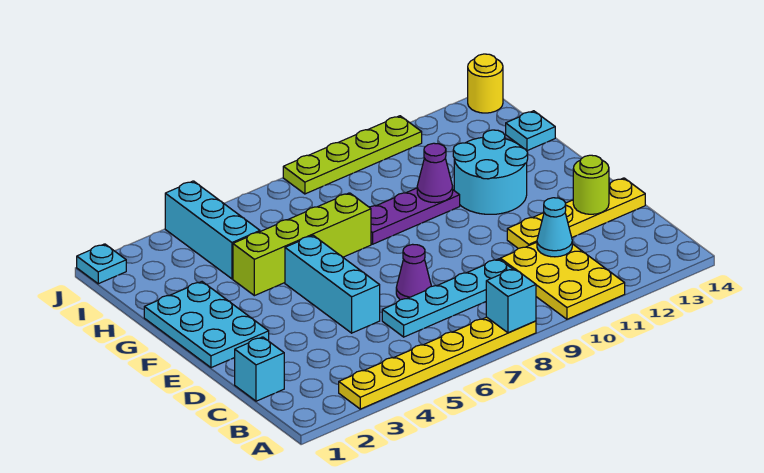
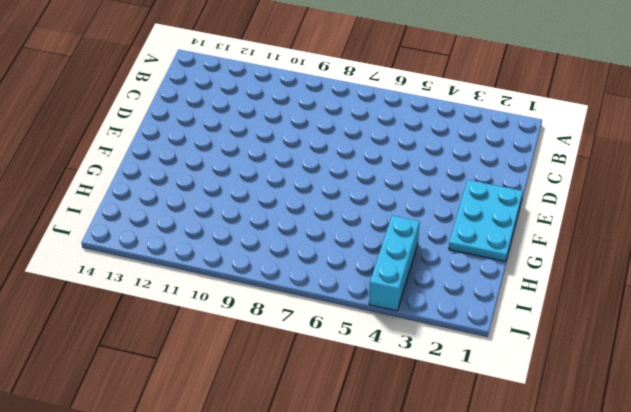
none -> yellow 1x6 plate [339,317,536,409]
none -> yellow 2x3 plate [500,242,625,319]
none -> cyan 1x1 brick [235,337,284,401]

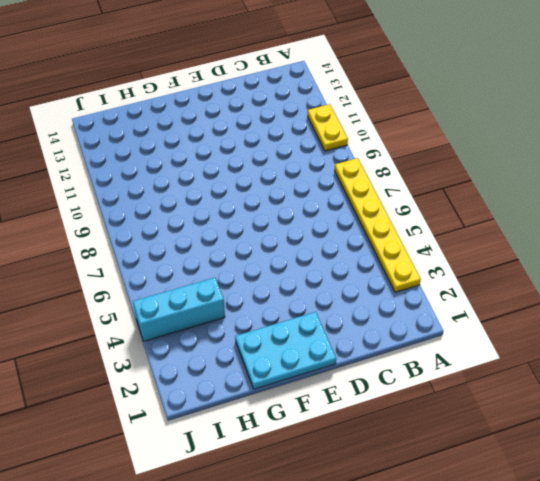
yellow 1x2 plate [308,104,348,151] -> yellow 2x3 plate [500,242,625,319]
none -> cyan 1x1 brick [235,337,284,401]
none -> cyan 1x4 plate [382,259,512,337]
none -> cyan 1x3 brick [285,235,380,333]

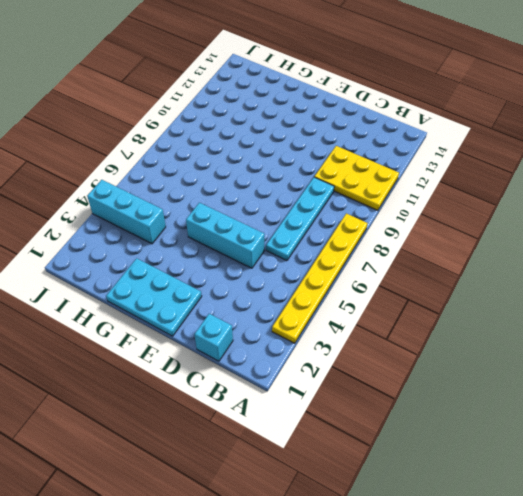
none -> purple 1x1 cone [396,244,431,300]
none -> yellow 1x4 plate [507,178,645,248]
none -> cyan 2x2 round brick [453,130,528,214]

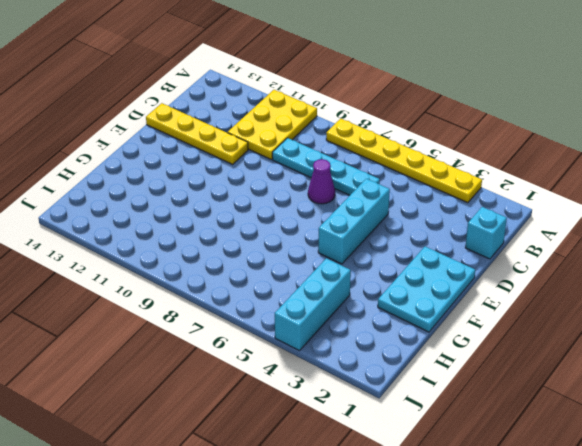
none -> cyan 2x2 round brick [453,130,528,214]
none -> lime 1x4 brick [233,193,371,296]
none -> purple 1x3 plate [369,188,460,244]

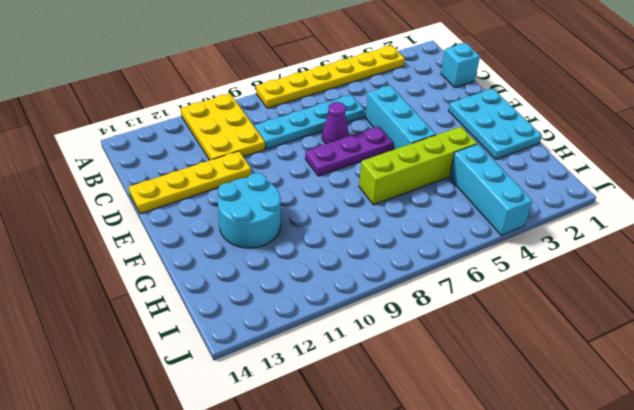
purple 1x3 plate [305,127,393,176] -> purple 1x3 plate moved to [369,188,460,244]
none -> cyan 1x1 plate [506,111,555,151]
none -> cyan 1x1 plate [77,244,126,284]
none -> lime 1x4 plate [283,116,422,194]

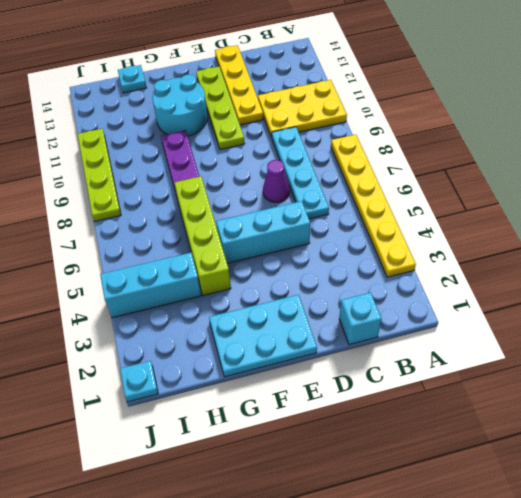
lime 1x4 plate [196,67,245,150] -> none
none -> yellow 1x1 round brick [468,54,503,113]
none -> cyan 1x1 brick [486,268,536,333]
none -> cyan 1x1 cone [537,198,572,257]

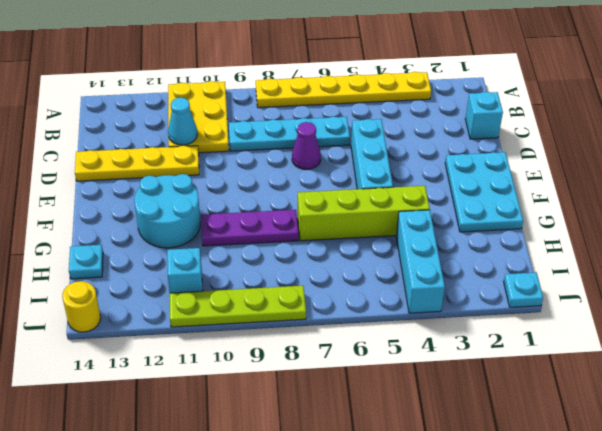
cyan 1x1 brick [167,248,203,293] -> cyan 1x1 brick moved to [486,268,536,333]
none -> lime 1x1 round brick [573,155,609,214]
none -> purple 1x1 cone [417,143,453,203]

